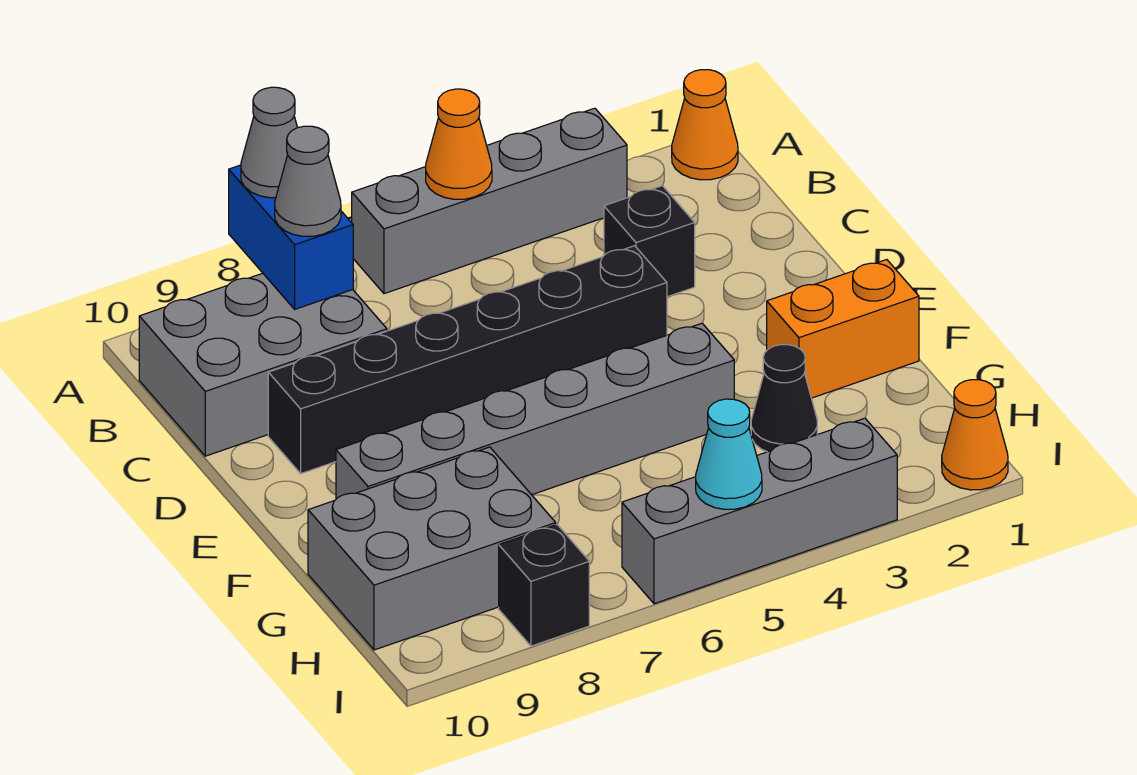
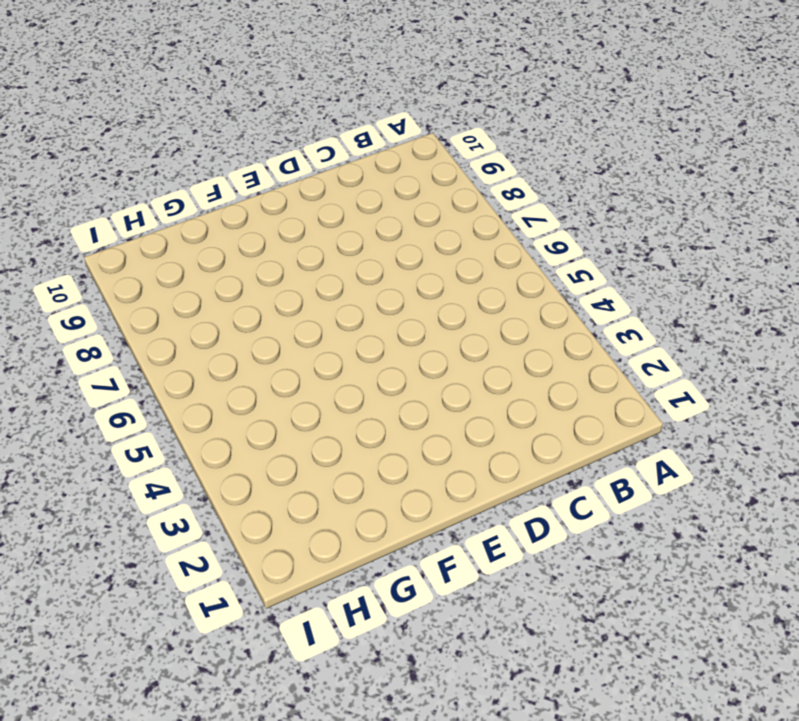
none -> orange 1x1 cone [672,70,738,180]
none -> grey 1x4 brick [352,108,627,294]
none -> grey 2x3 brick [139,273,387,456]

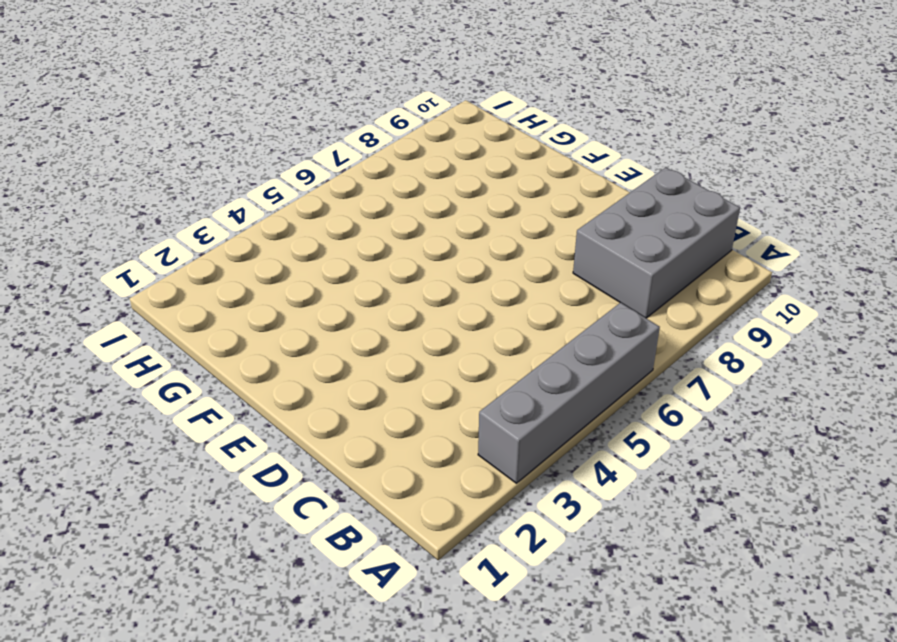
none -> orange 1x1 cone [672,70,738,180]
none -> black 1x1 brick [604,186,695,297]
none -> black 1x6 brick [268,246,667,474]

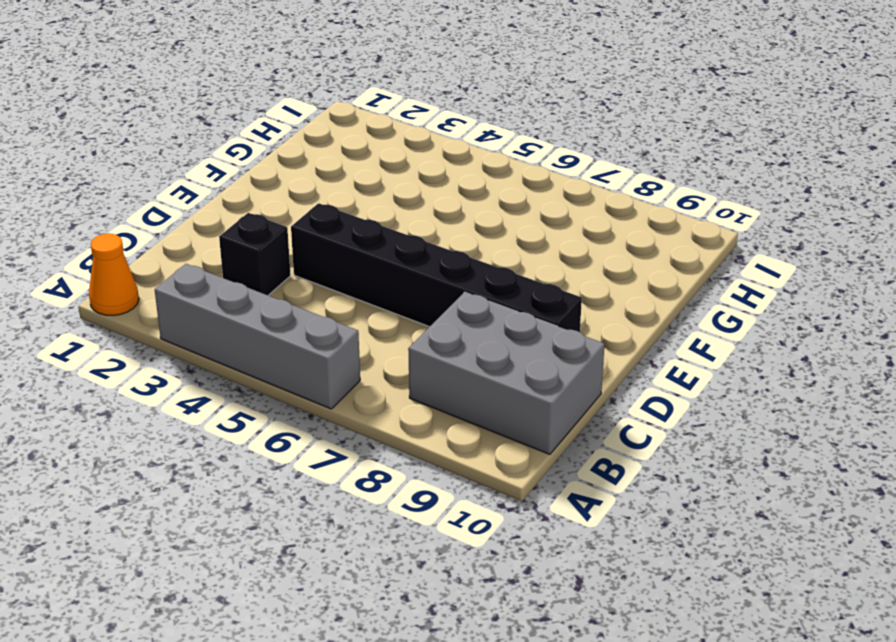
none -> orange 1x2 brick [767,260,919,398]
none -> grey 1x6 brick [336,323,734,499]
none -> black 1x1 cone [751,345,817,452]

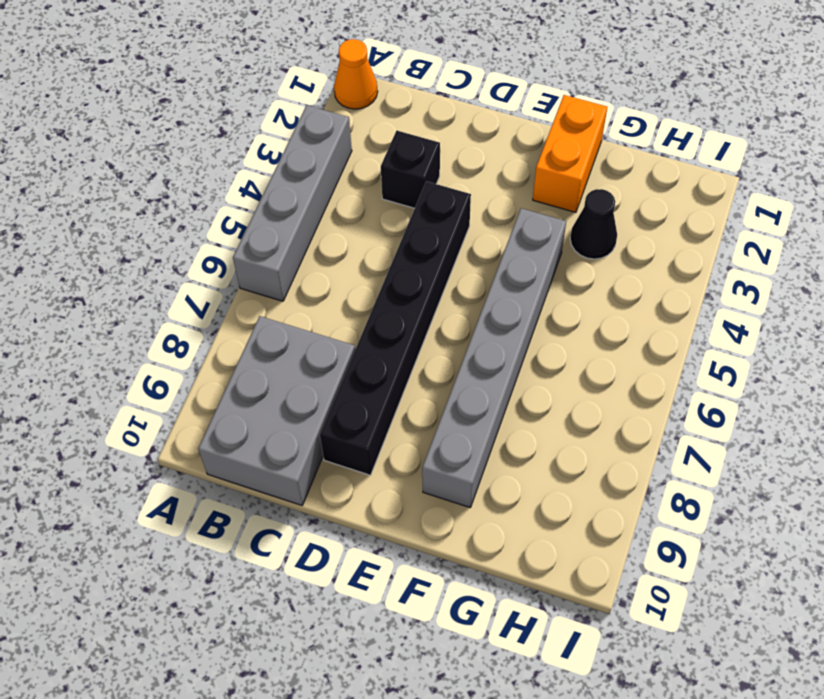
none -> grey 2x3 brick [308,447,556,650]
none -> orange 1x1 cone [942,380,1008,490]
none -> grey 1x4 brick [622,418,897,604]

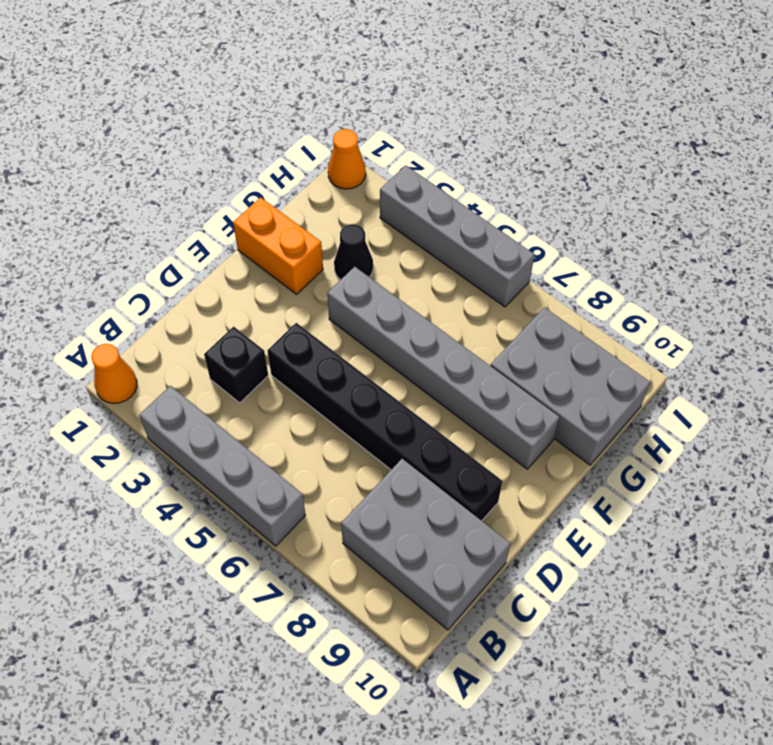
none -> black 1x1 brick [499,525,589,646]
none -> orange 1x1 cone [426,89,492,199]
none -> blue 1x2 brick [229,165,353,309]

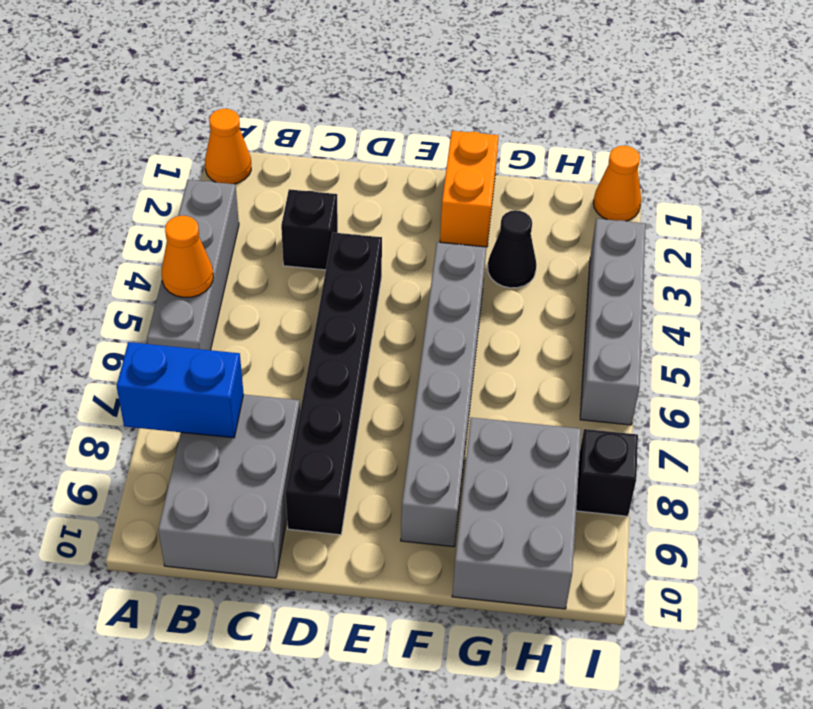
none -> cyan 1x1 cone [696,399,762,509]
none -> grey 1x1 cone [241,87,297,198]
none -> grey 1x1 cone [275,126,341,236]

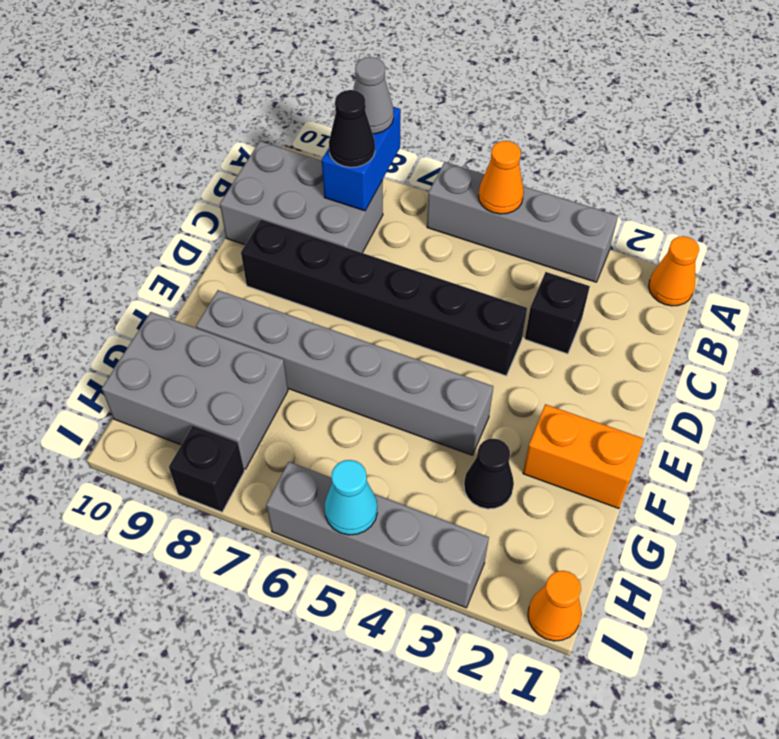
black 1x1 cone [329,90,375,167] -> grey 1x1 cone [275,126,341,236]

